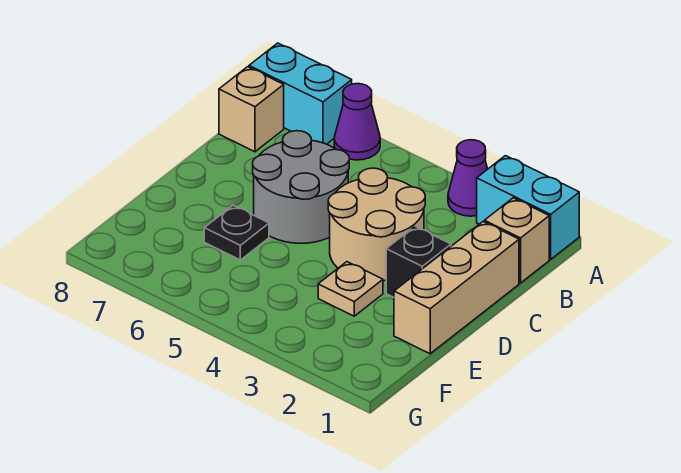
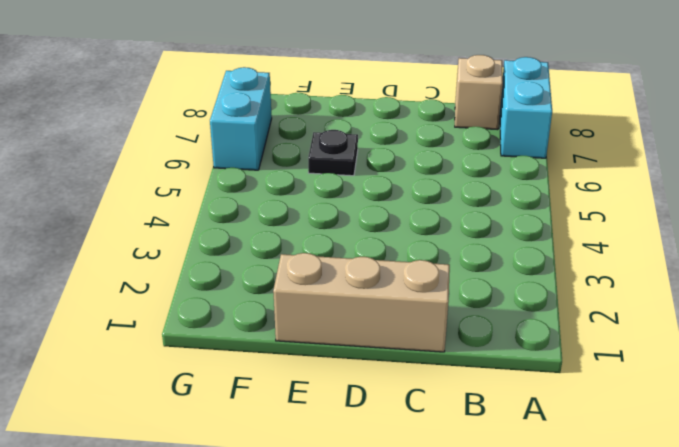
cyan 1x2 brick [210,67,272,170] -> cyan 1x2 brick moved to [477,156,579,259]
none -> purple 1x1 cone [448,140,487,216]
none -> purple 1x1 cone [334,84,380,160]
none -> tan 1x1 brick [484,198,549,283]

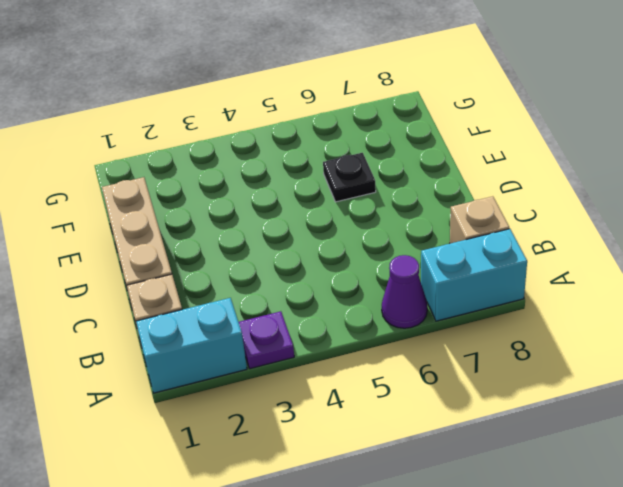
purple 1x1 plate [239,311,294,369] -> purple 1x1 cone [448,140,487,216]
none -> tan 2x2 round brick [328,168,425,281]
none -> grey 2x2 round brick [253,131,349,243]
none -> black 1x1 brick [386,227,451,297]

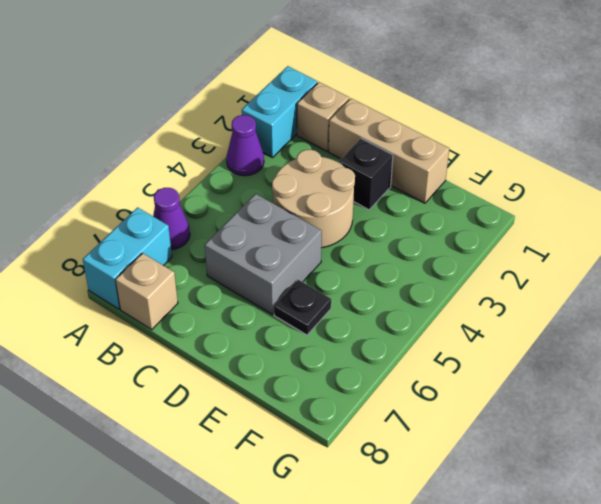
grey 2x2 brick [205,194,322,315] -> grey 2x2 round brick [253,131,349,243]
none -> tan 1x1 plate [318,262,383,316]

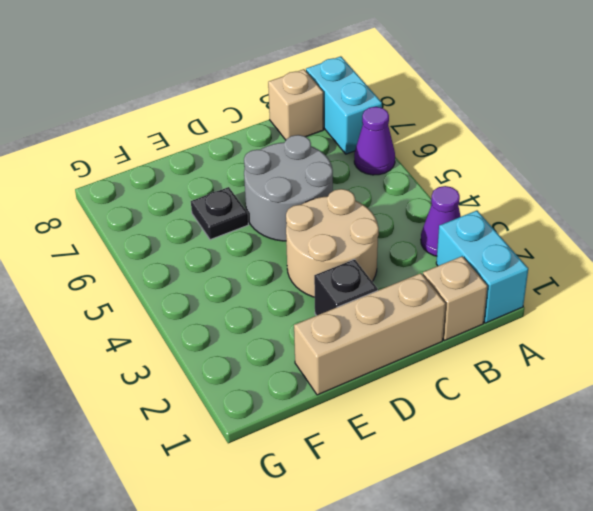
none -> tan 1x1 plate [318,262,383,316]

